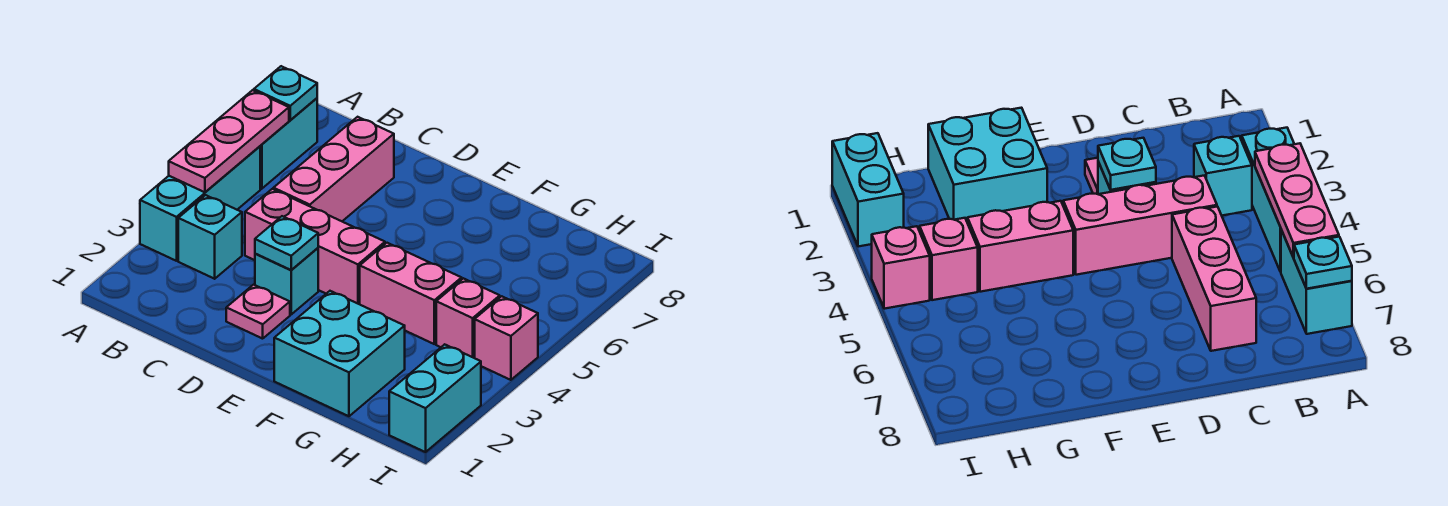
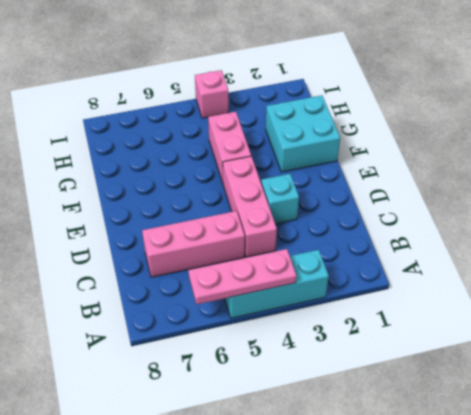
none -> cyan 1x2 brick [260,98,317,189]
none -> cyan 1x1 brick [178,195,242,279]
none -> pink 1x1 plate [226,285,290,339]

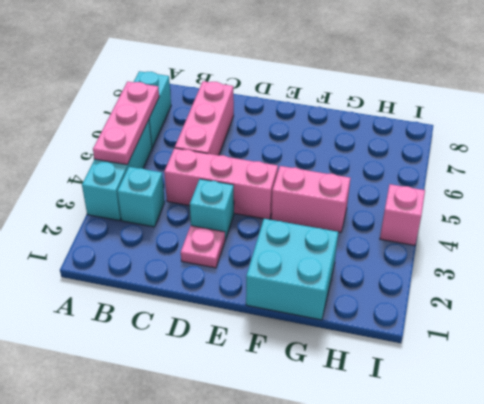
none -> pink 1x1 brick [436,278,500,358]
none -> cyan 1x2 brick [389,344,481,452]
none -> cyan 1x1 plate [254,66,317,120]

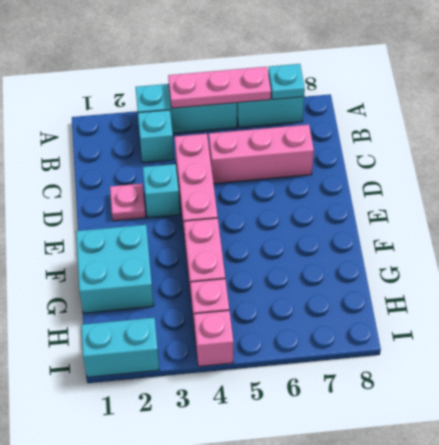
none -> cyan 1x1 plate [255,216,318,270]

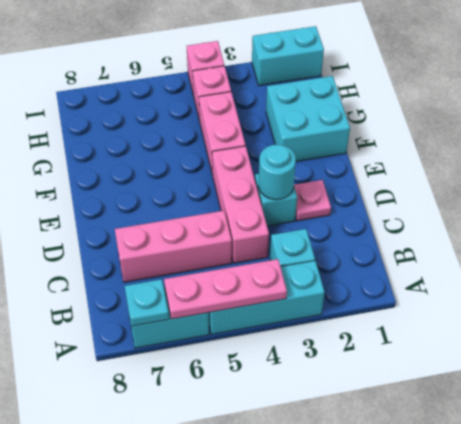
cyan 1x1 round brick [259,145,296,200] -> cyan 1x1 plate [255,216,318,270]

